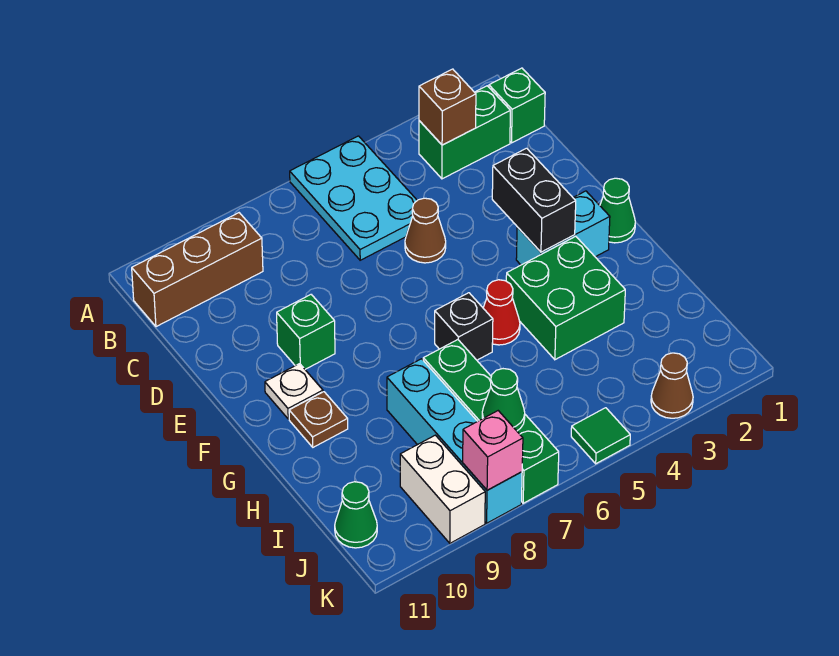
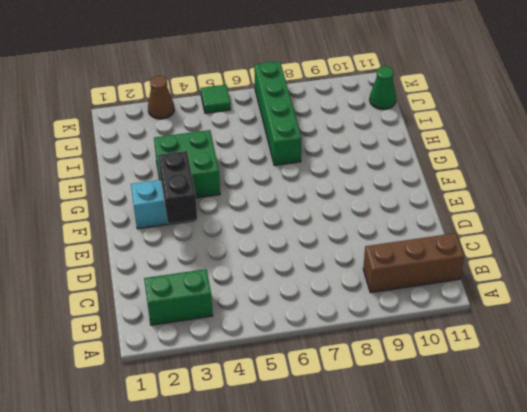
none -> cyan 2x3 plate [290,136,417,260]
none -> green 1x1 brick [489,68,545,143]
none -> brown 1x1 cone [405,198,446,263]

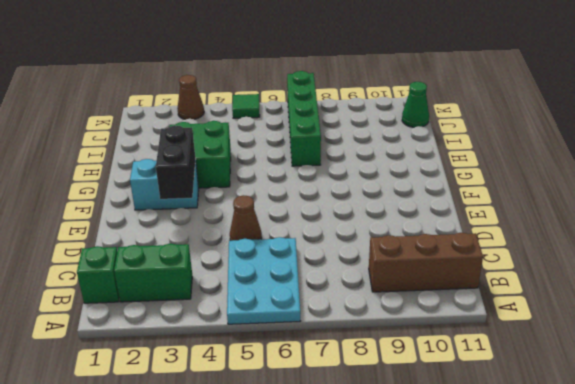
none -> green 1x1 brick [277,295,335,369]
none -> green 1x1 cone [600,178,635,243]
none -> white 1x1 plate [265,364,323,419]

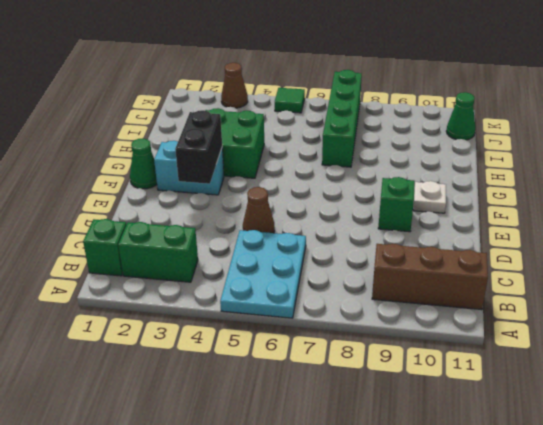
none -> red 1x1 cone [483,280,520,345]
none -> black 1x1 brick [435,293,493,360]
none -> brown 1x1 plate [289,392,348,447]

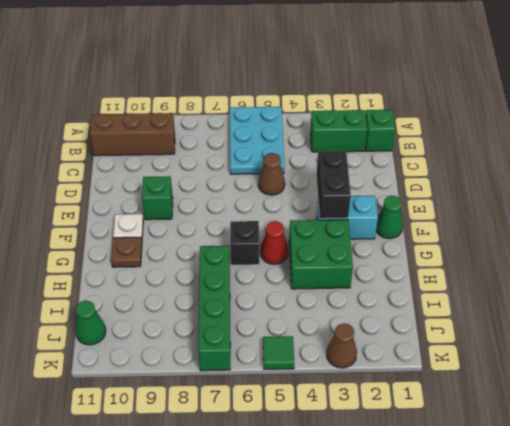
none -> cyan 1x4 brick [387,359,522,523]
none -> white 1x2 brick [400,435,485,543]
none -> brown 1x1 brick [419,69,476,145]

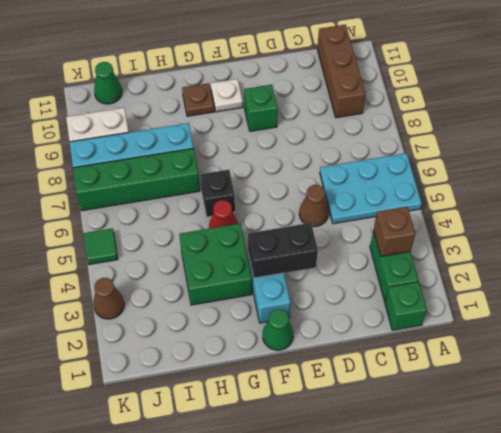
none -> green 1x1 cone [482,369,525,431]
none -> pink 1x1 brick [463,411,523,490]

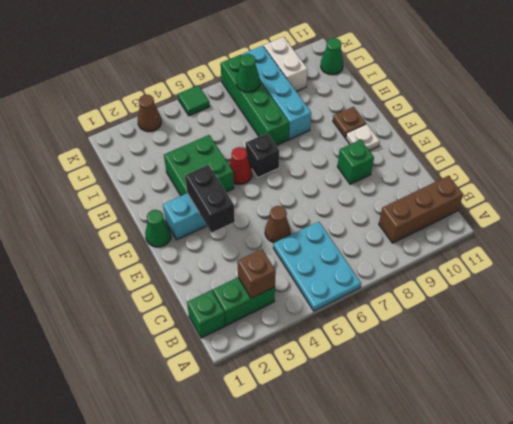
none -> pink 1x1 brick [463,411,523,490]

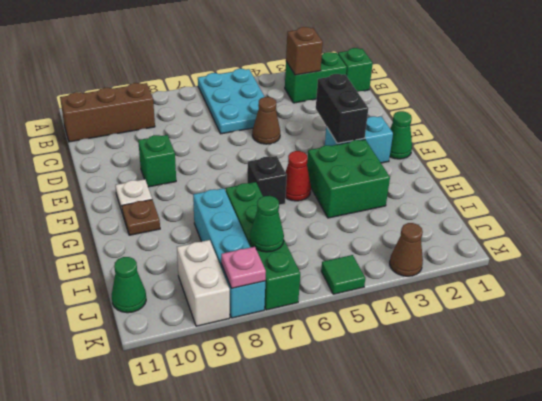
pink 1x1 plate [221,247,266,288] -> pink 1x1 brick [463,411,523,490]

